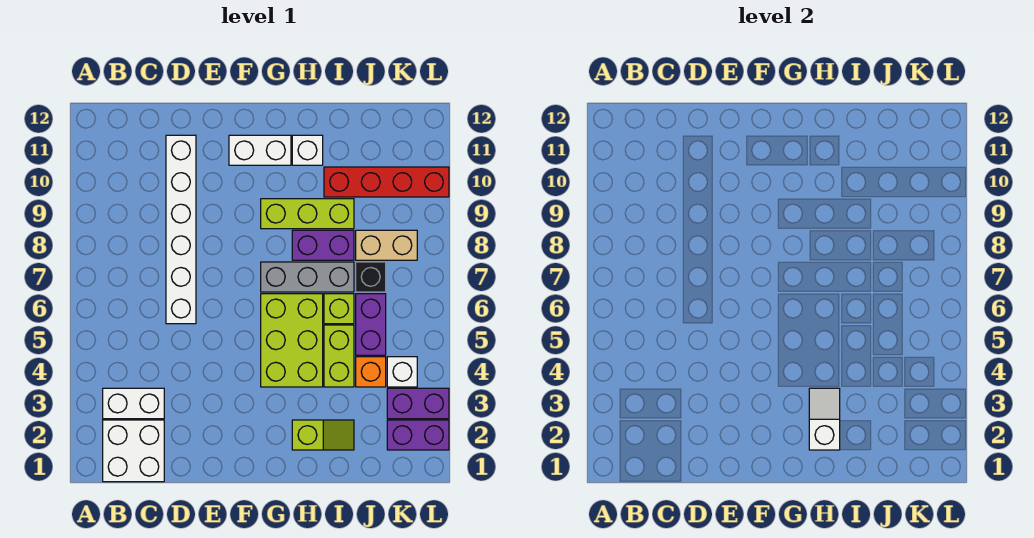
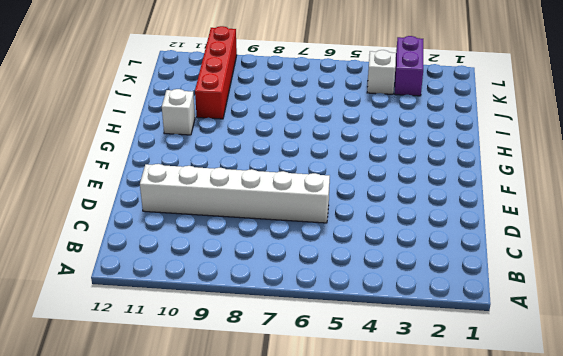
none -> white 2x2 brick [103,420,164,482]
none -> white 1x2 brick [103,388,164,419]
none -> white 1x2 brick [229,135,291,165]

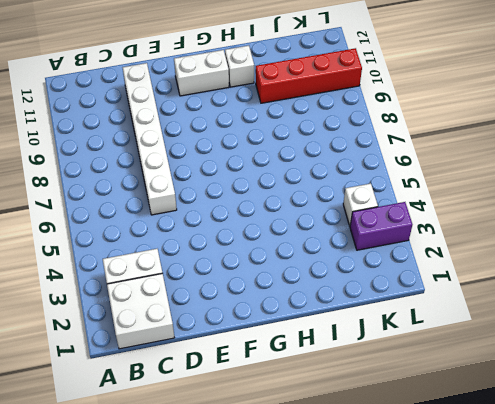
none -> lime 2x3 brick [261,294,323,387]
none -> grey 1x3 brick [261,262,354,292]
none -> lime 1x3 brick [261,199,354,229]

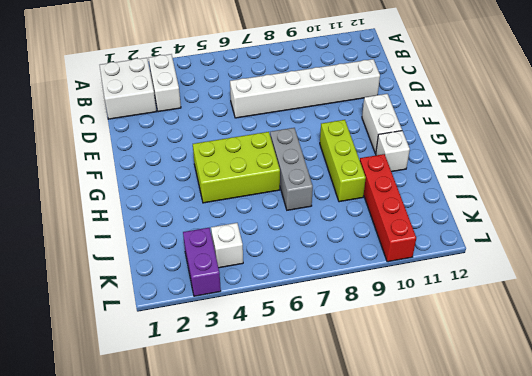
none -> lime 1x2 slope [292,420,354,450]
none -> purple 1x2 brick [292,230,354,260]
none -> lime 1x2 brick [324,325,354,387]

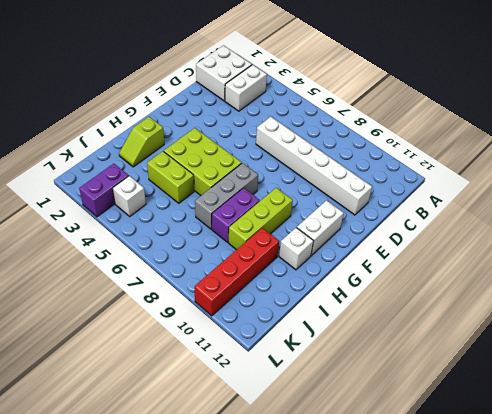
none -> lime 1x1 brick [324,294,354,324]
none -> orange 1x1 brick [356,357,386,387]
none -> purple 1x2 brick [356,294,386,355]

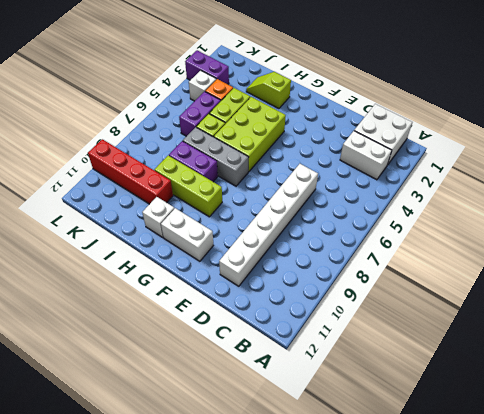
none -> black 1x1 brick [356,262,386,292]
none -> tan 1x2 brick [356,230,417,260]
none -> purple 1x2 brick [387,420,449,450]

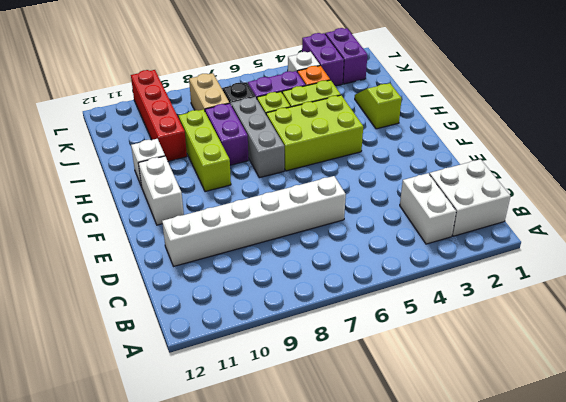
none -> white 1x2 slope [809,388,840,450]

